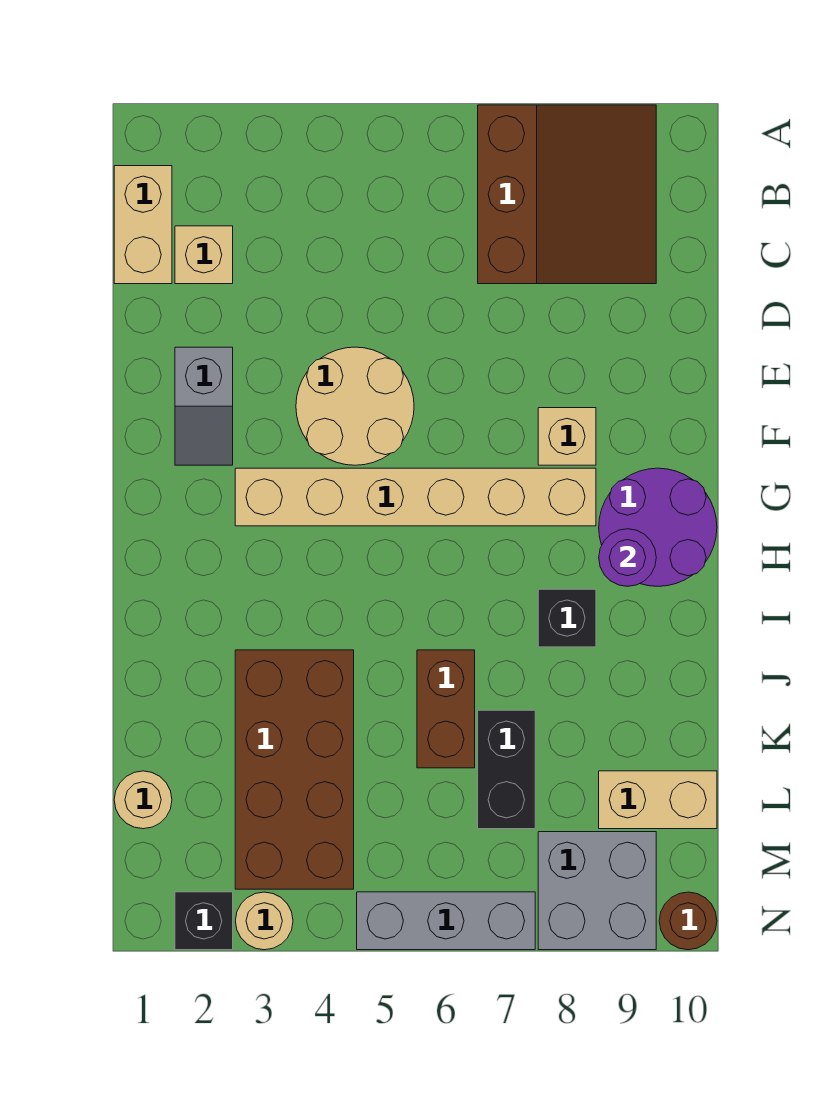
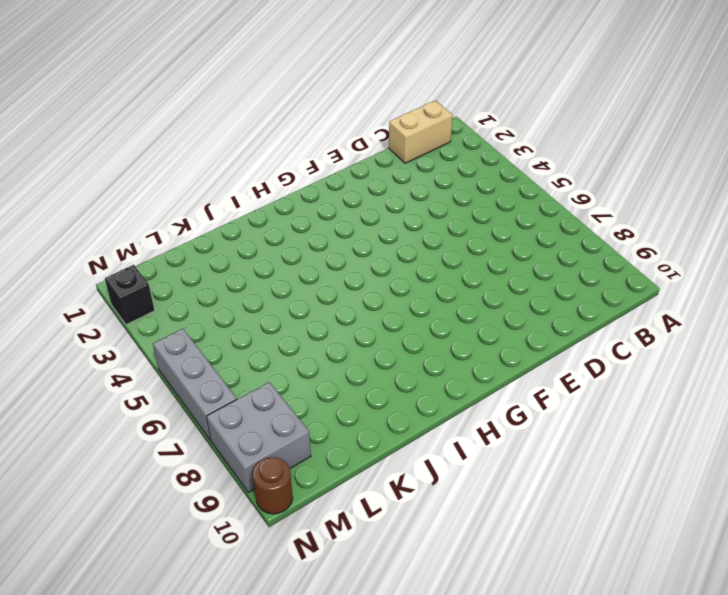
none -> brown 3x3 slope [478,105,656,284]
none -> tan 1x1 brick [175,226,233,284]
none -> grey 1x2 slope [175,347,233,465]

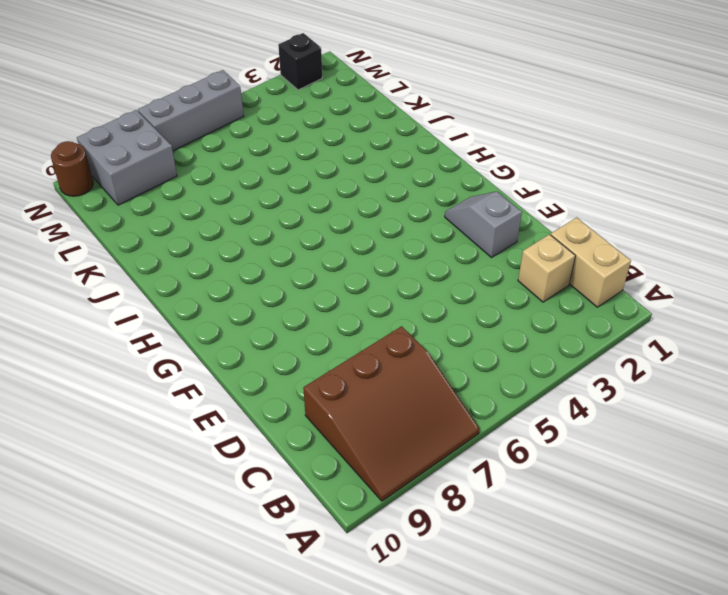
brown 3x3 slope [303,326,479,501] -> brown 3x3 slope turned to [478,105,656,284]
none -> tan 2x2 round brick [296,347,414,465]
none -> tan 1x1 brick [538,408,596,465]
none -> tan 1x6 brick [235,468,596,526]

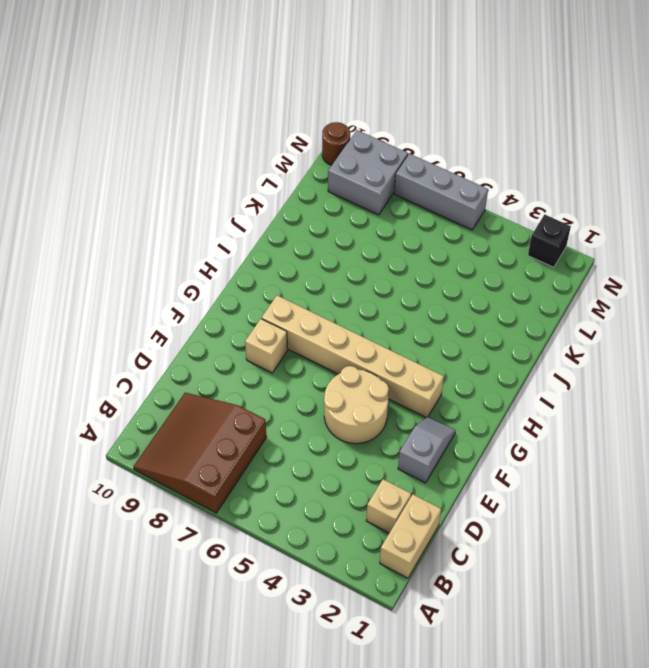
none -> purple 2x2 round brick [599,468,717,586]
none -> black 1x1 brick [538,589,596,647]
none -> brown 2x4 brick [235,650,354,889]

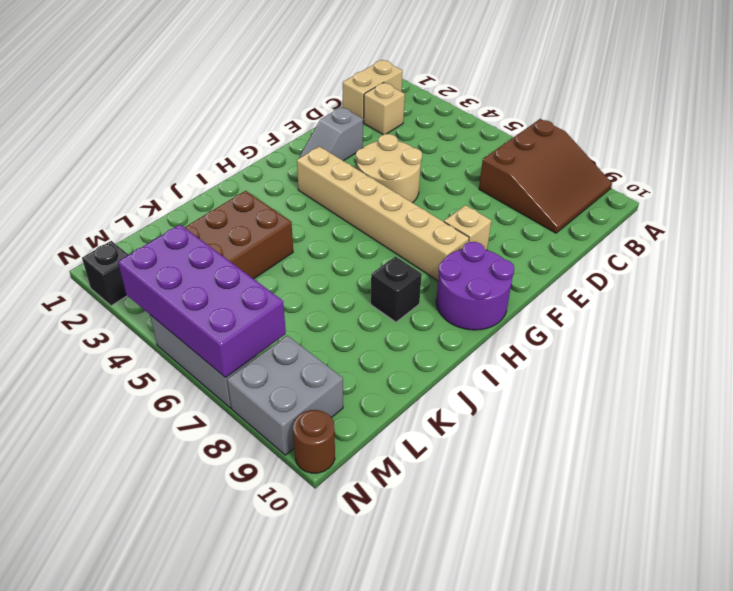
purple 2x4 brick [118,225,286,378] -> none
none -> brown 1x2 brick [417,650,475,768]
none -> black 1x2 brick [478,710,535,829]
none -> tan 1x1 round brick [114,771,172,829]

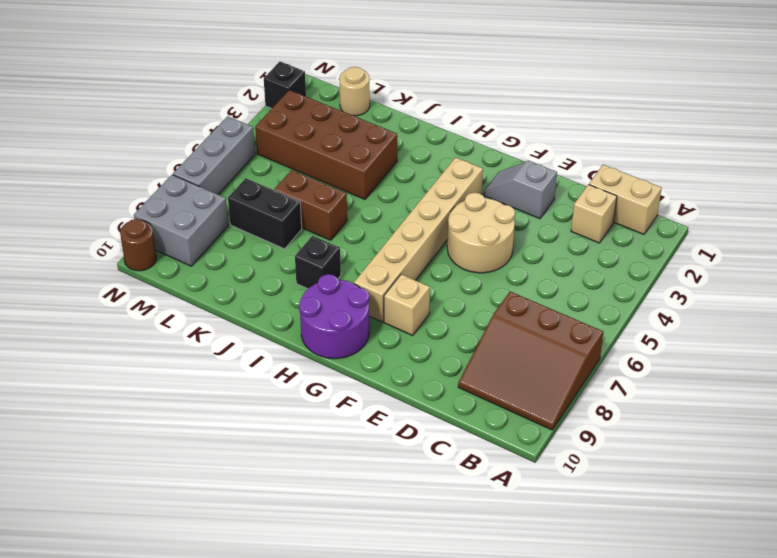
none -> tan 1x2 brick [599,771,717,829]
none -> tan 1x1 round brick [236,892,293,950]
none -> purple 1x1 round brick [599,529,656,586]

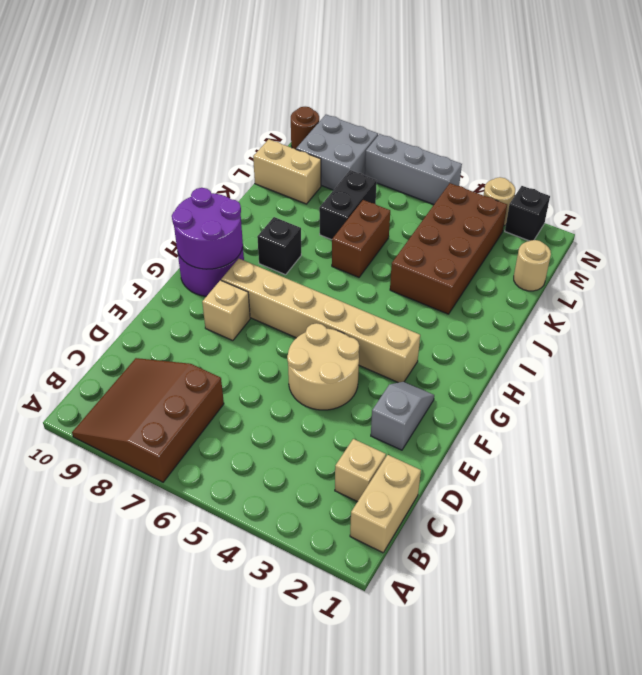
purple 2x2 round brick [172,188,243,269] -> purple 1x1 round brick [599,529,656,586]

